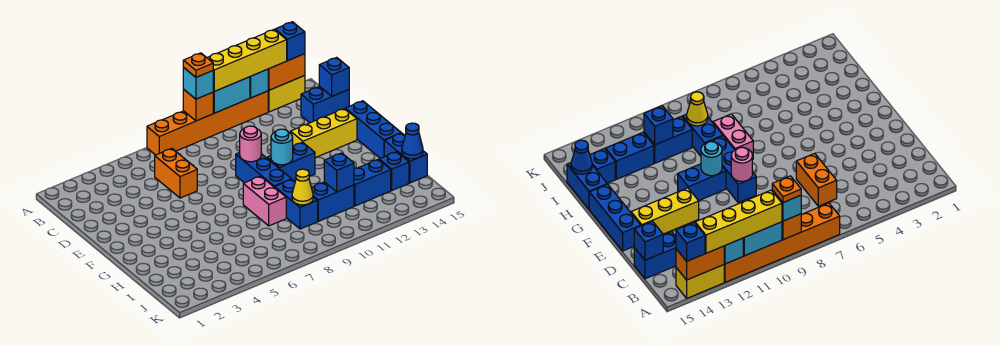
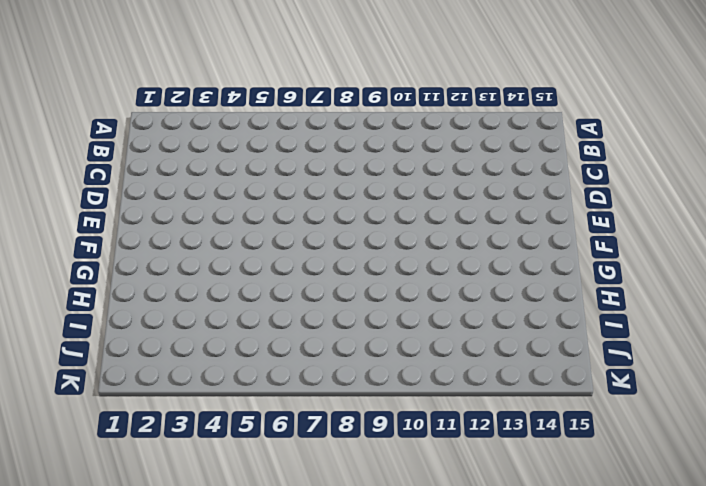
none -> orange 1x6 brick [147,91,268,155]
none -> yellow 1x2 brick [268,75,305,112]
none -> orange 1x2 brick [155,149,197,198]

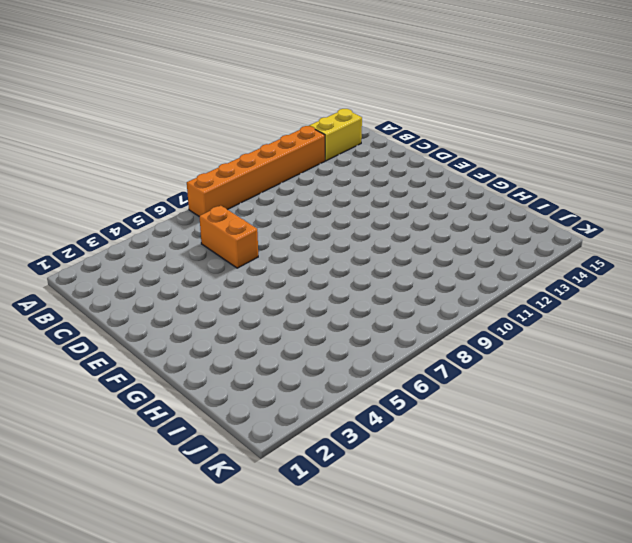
none -> blue 1x2 brick [301,86,349,123]
none -> blue 1x3 brick [236,153,291,187]
none -> yellow 1x3 brick [291,109,357,158]

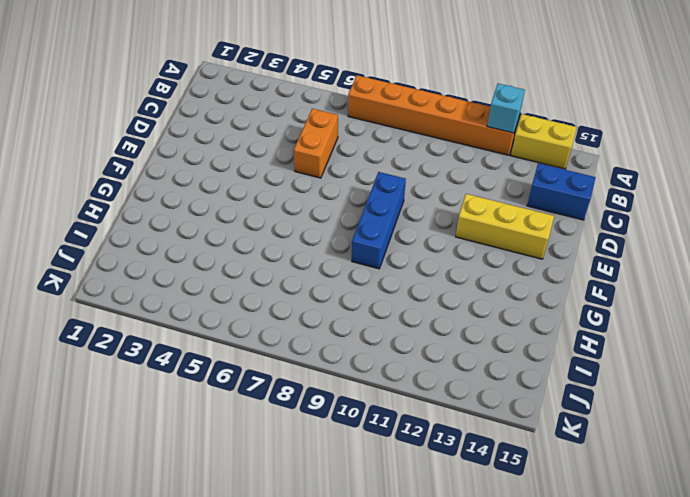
none -> blue 1x3 brick [345,101,401,158]
none -> blue 1x2 brick [267,142,315,181]
none -> pink 1x2 brick [243,176,286,226]

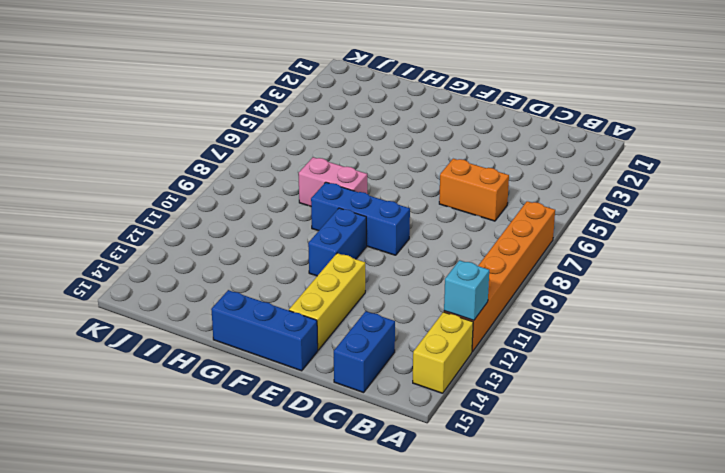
none -> blue 1x2 brick [275,179,318,229]
none -> blue 1x2 brick [384,133,427,183]
none -> blue 1x2 brick [311,182,354,221]

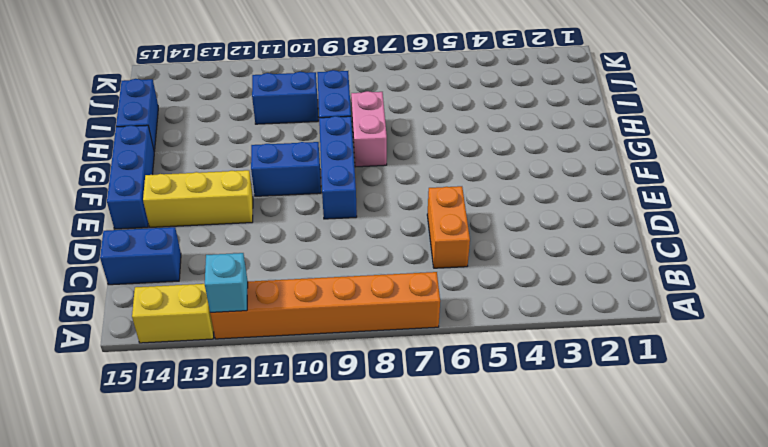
none -> blue 1x2 brick [354,159,391,206]
none -> blue 1x1 brick [379,152,409,190]
none -> orange 1x1 brick [183,89,213,121]

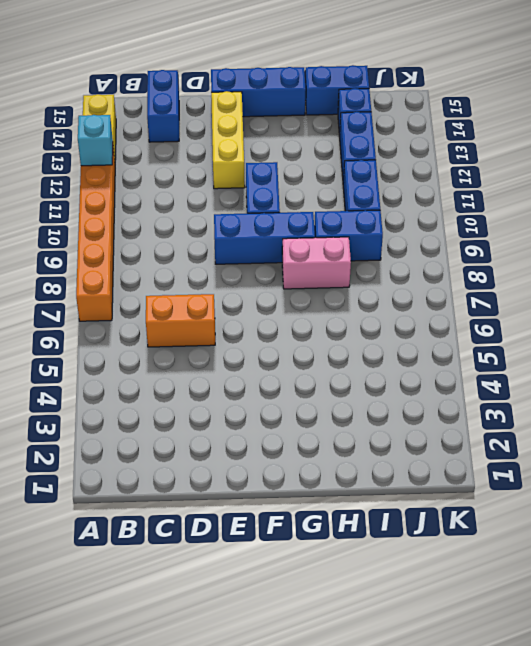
none -> orange 1x1 brick [183,89,213,121]
none -> cyan 1x2 brick [213,77,250,113]
none -> orange 1x2 brick [268,54,305,90]

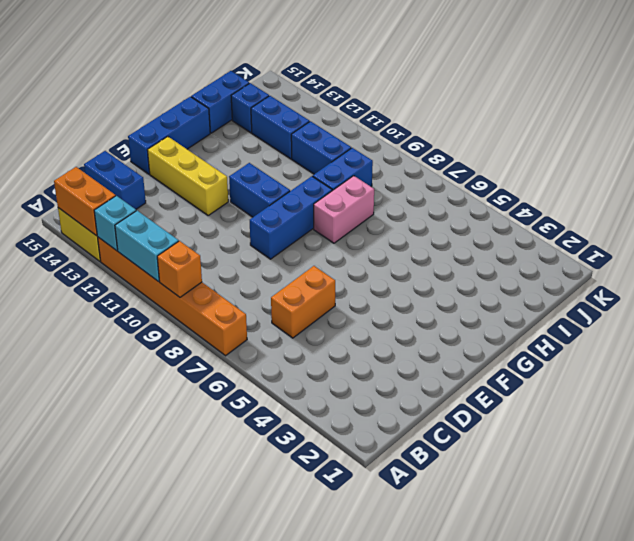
none -> blue 1x1 brick [319,57,349,96]
none -> pink 1x1 round brick [240,126,261,162]
none -> cyan 1x1 round brick [271,129,293,165]

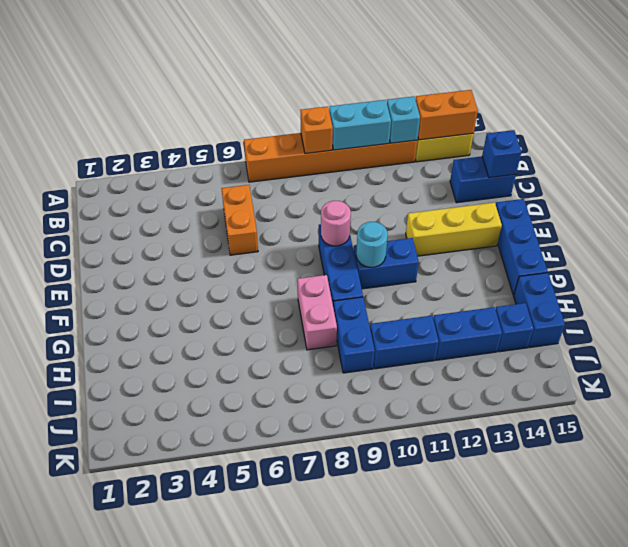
none -> yellow 1x1 cone [292,169,313,205]
none -> blue 1x1 brick [324,153,354,192]
none -> blue 1x1 cone [402,123,423,159]

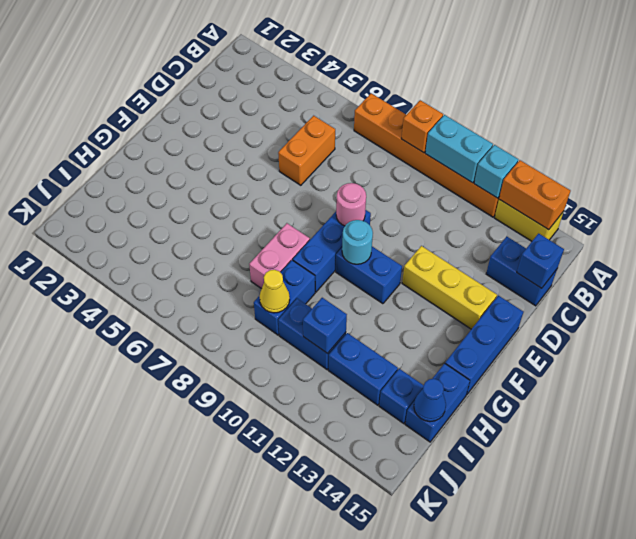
none -> cyan 1x1 brick [183,67,213,99]
none -> yellow 1x4 brick [207,30,287,91]
none -> blue 1x1 brick [275,22,305,61]

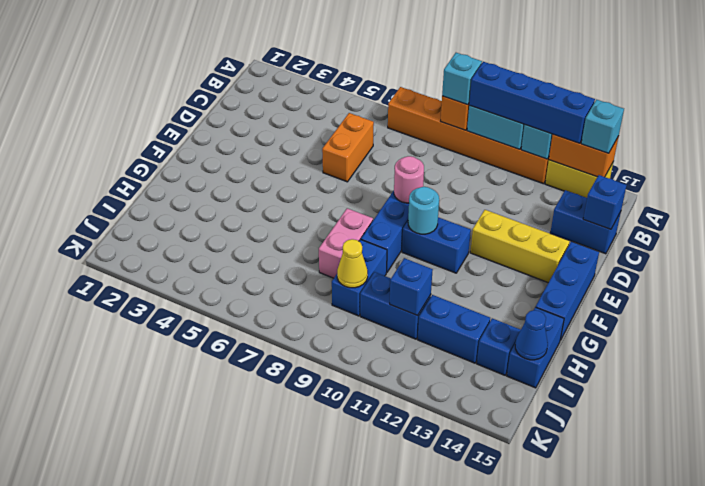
blue 1x4 brick [469,62,595,143] -> yellow 1x4 brick [207,30,287,91]
cyan 1x1 brick [581,100,624,153] -> blue 1x1 brick [275,22,305,61]
none -> orange 1x1 plate [183,53,213,77]

